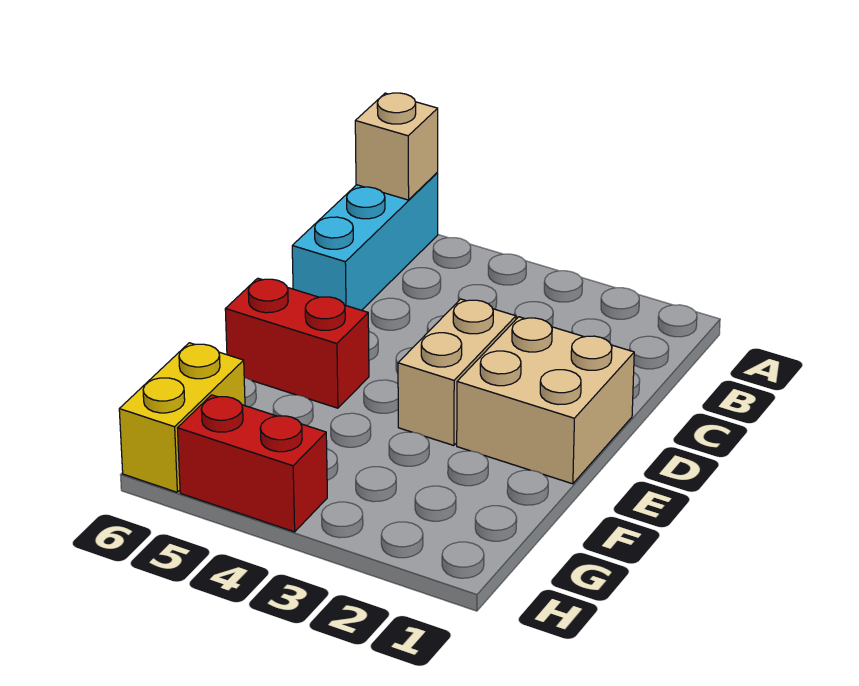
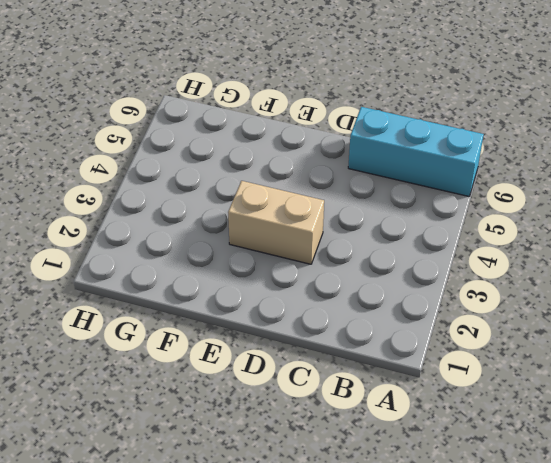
none -> tan 2x2 brick [457,317,634,484]
none -> red 1x2 brick [225,278,369,408]

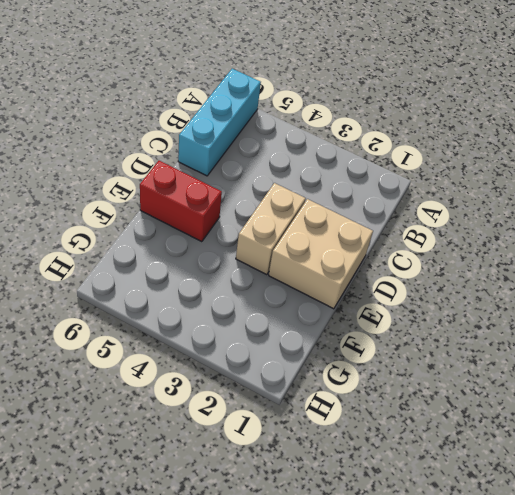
none -> yellow 1x2 brick [119,343,245,492]
none -> red 1x2 brick [178,395,327,532]

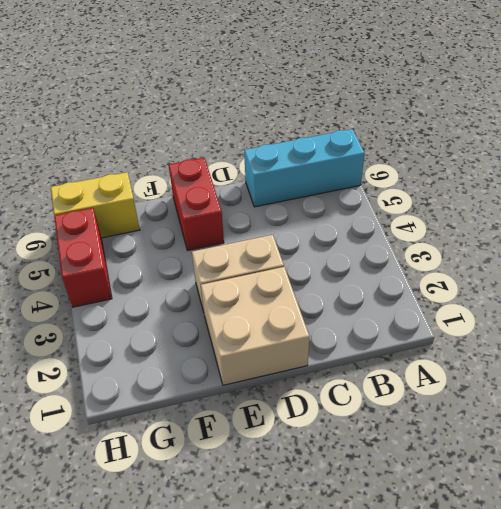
none -> tan 1x1 brick [355,93,438,200]

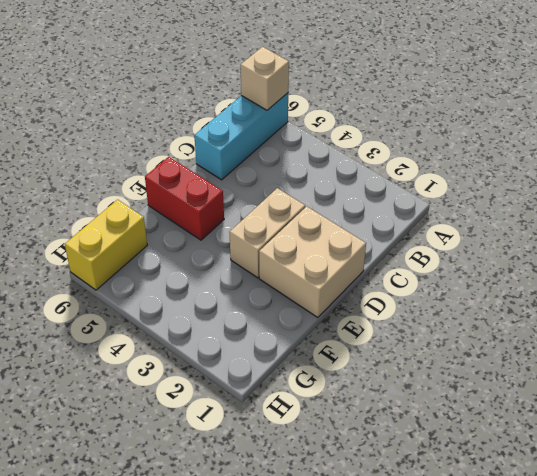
none -> red 1x2 brick [178,395,327,532]

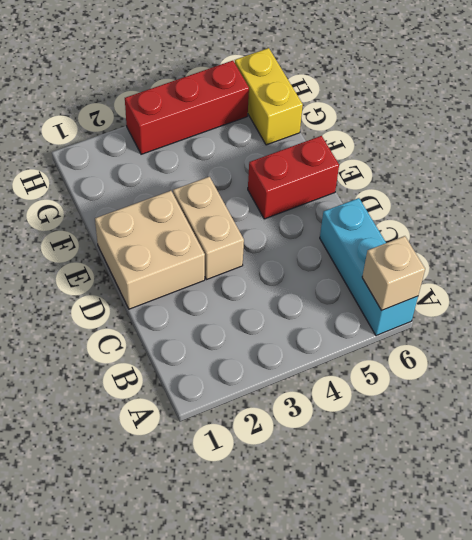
red 1x3 brick [125,61,249,154] -> red 1x2 brick [178,395,327,532]

